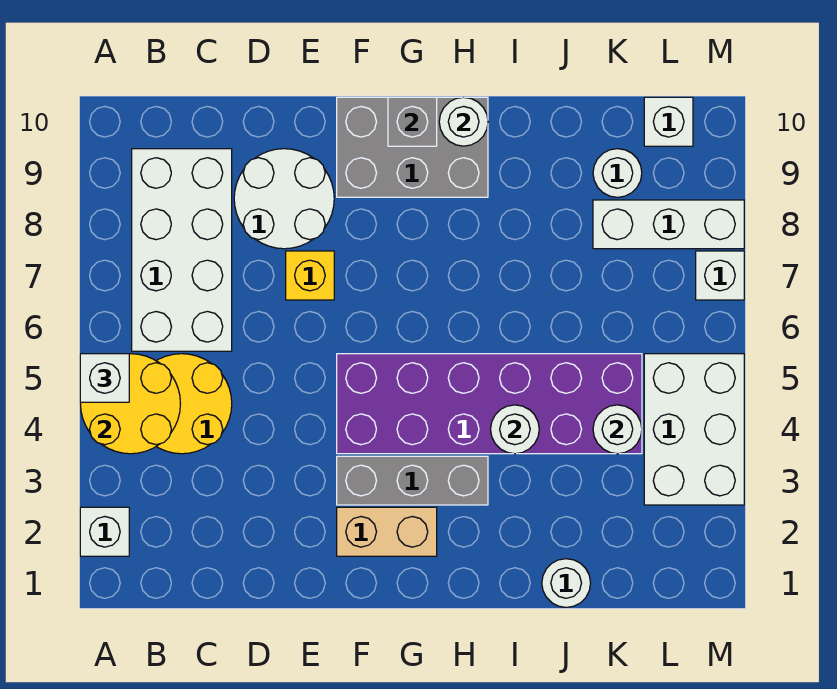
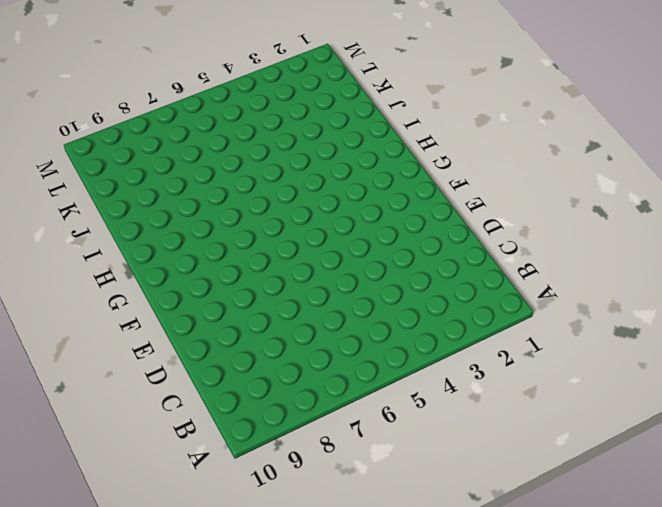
none -> white 1x1 brick [80,507,129,556]
none -> yellow 2x2 round brick [156,354,232,454]
none -> white 2x4 brick [132,149,232,351]

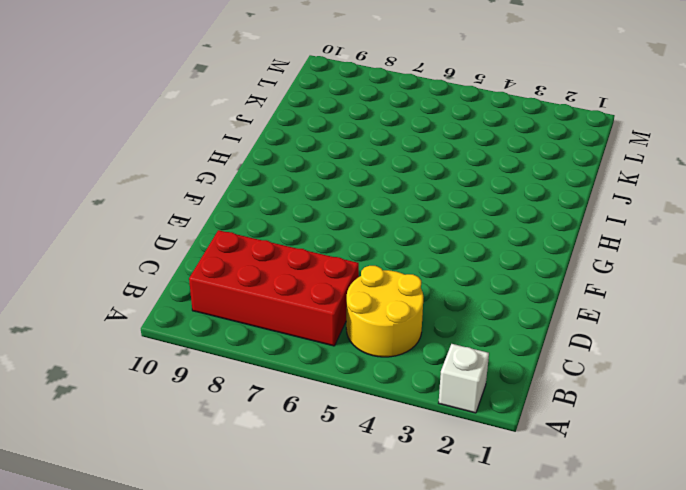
red 2x4 brick [189,230,359,346] -> white 2x4 brick [132,149,232,351]
none -> white 2x2 round brick [234,149,334,249]
none -> yellow 1x1 brick [286,251,334,300]
none -> tan 1x2 brick [337,507,437,556]

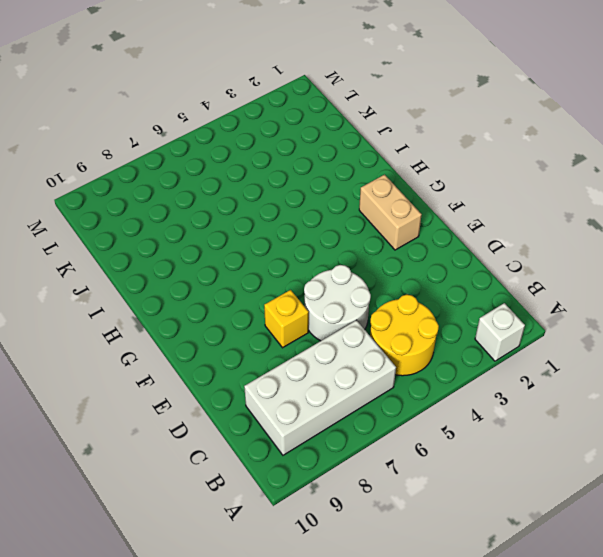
white 2x2 round brick [304,265,371,341] -> white 2x2 round brick moved to [234,149,334,249]
none -> grey 1x3 brick [337,456,488,505]
none -> purple 2x6 brick [337,354,642,454]
none -> grey 2x3 brick [337,97,488,197]

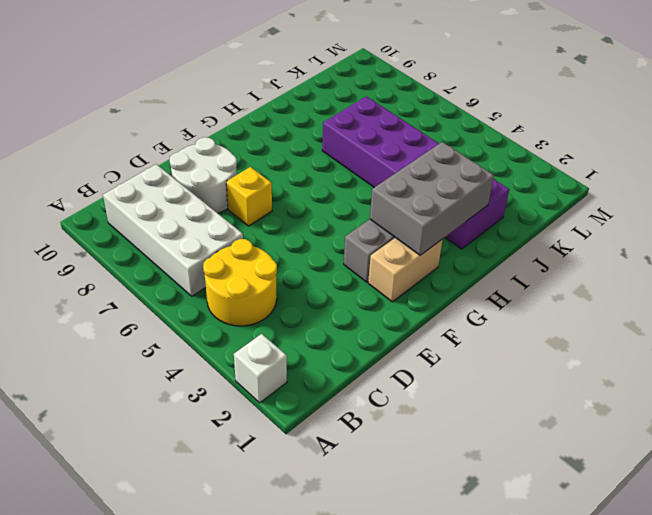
grey 2x3 brick [370,142,494,255] -> grey 2x3 brick moved to [337,97,488,197]
purple 2x6 brick [322,96,509,249] -> purple 2x6 brick turned to [337,354,642,454]
none -> white 1x1 round brick [542,559,591,607]
none -> white 1x3 brick [593,200,744,249]
none -> white 1x1 round brick [593,149,642,197]

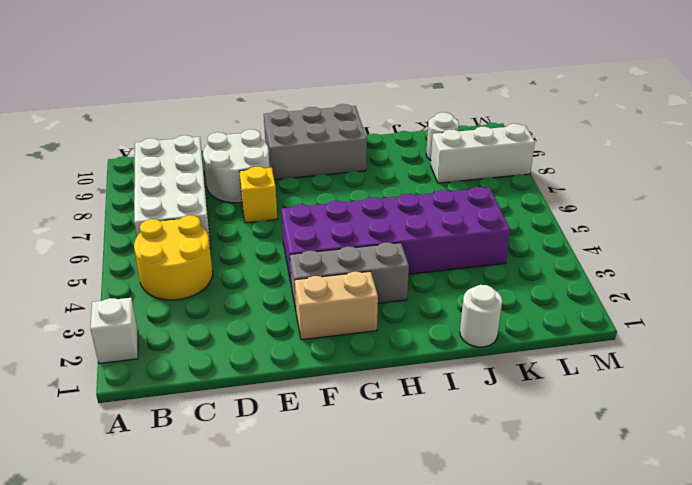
none -> white 2x3 brick [644,354,744,505]
none -> white 1x1 brick [644,97,693,146]
none -> white 1x1 brick [696,251,744,300]

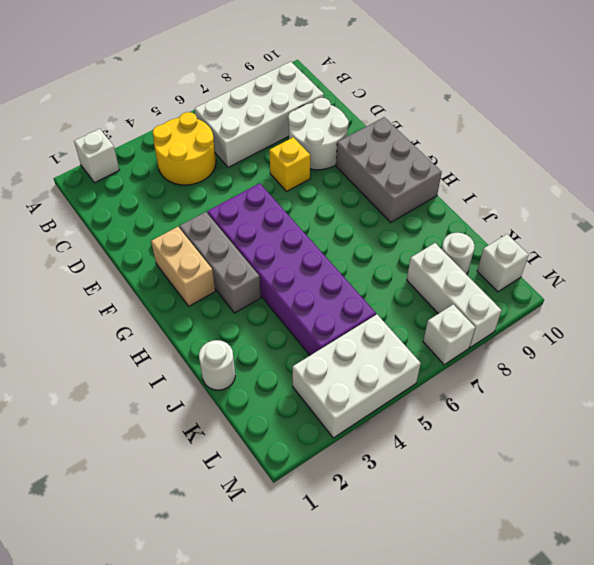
none -> yellow 2x2 round brick [80,354,181,454]
none -> grey 1x1 brick [388,97,437,146]
none -> white 1x1 round brick [439,97,488,146]

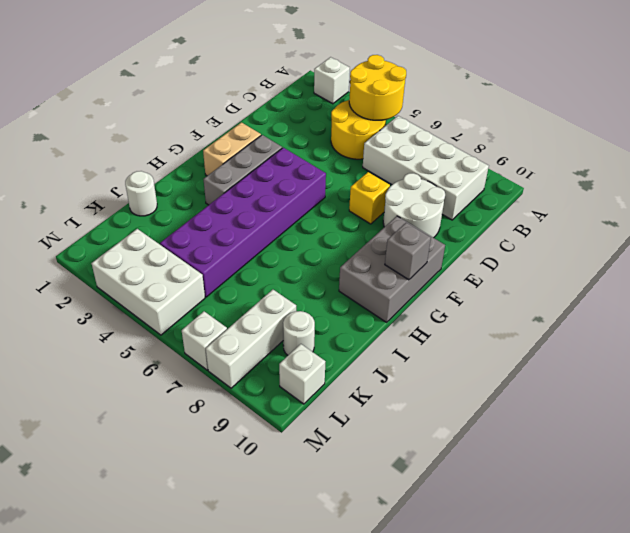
none -> white 1x1 round brick [439,97,488,146]
none -> white 1x1 round brick [491,405,539,454]
none -> white 1x1 round brick [593,405,642,454]

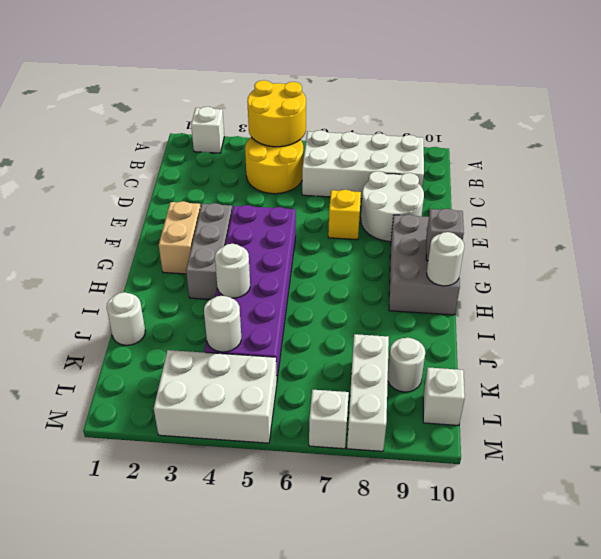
none -> white 1x1 brick [80,354,129,402]

